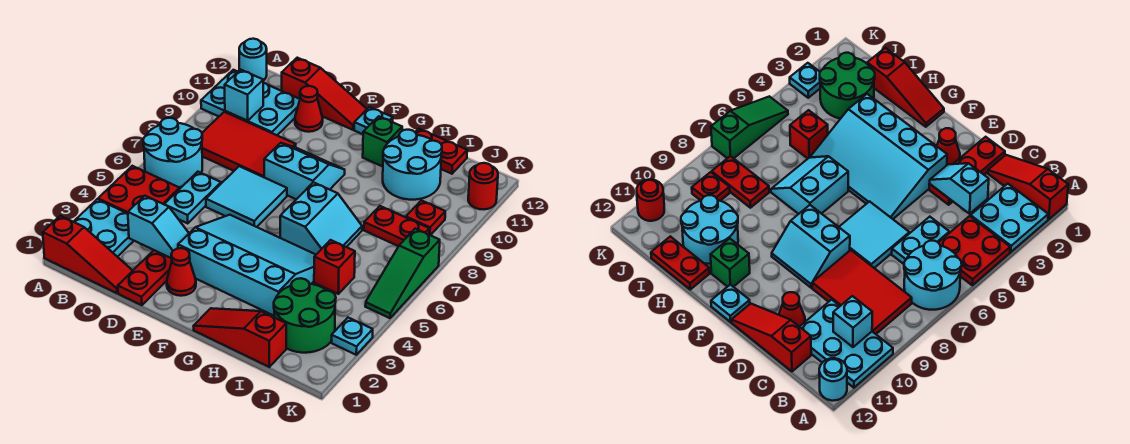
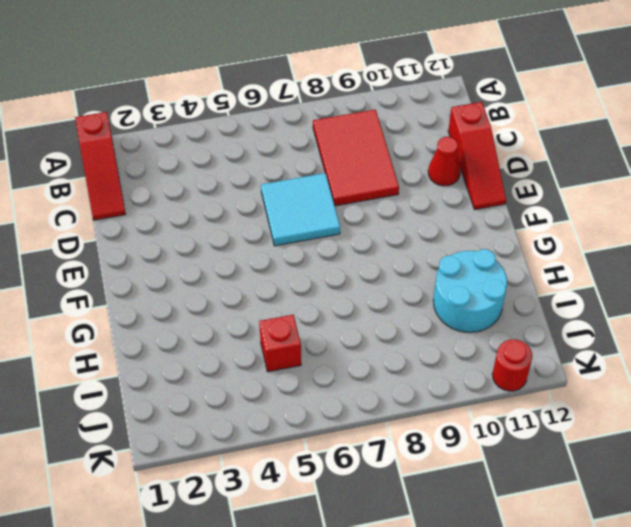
none -> cyan 2x2 plate [74,199,134,257]
none -> red 2x2 plate [98,166,180,213]
none -> cyan 2x2 round brick [143,118,202,187]
none -> cyan 2x3 plate [201,70,300,135]

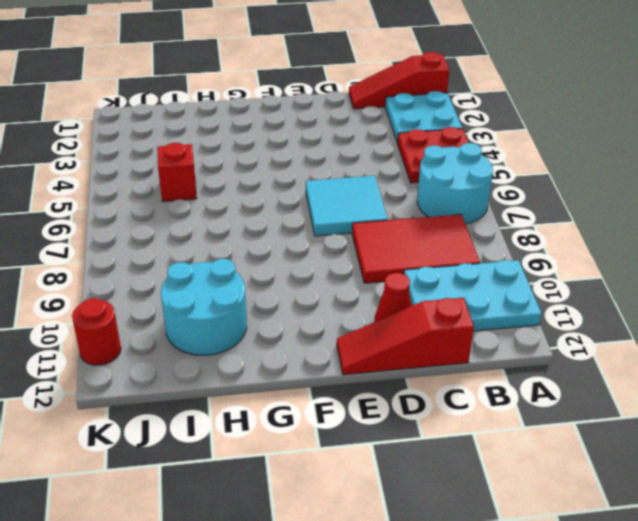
none -> cyan 1x1 round brick [239,39,267,80]
none -> cyan 1x2 plate [164,172,221,223]
none -> red 1x3 plate [118,250,172,305]
none -> red 1x1 cone [167,248,196,296]

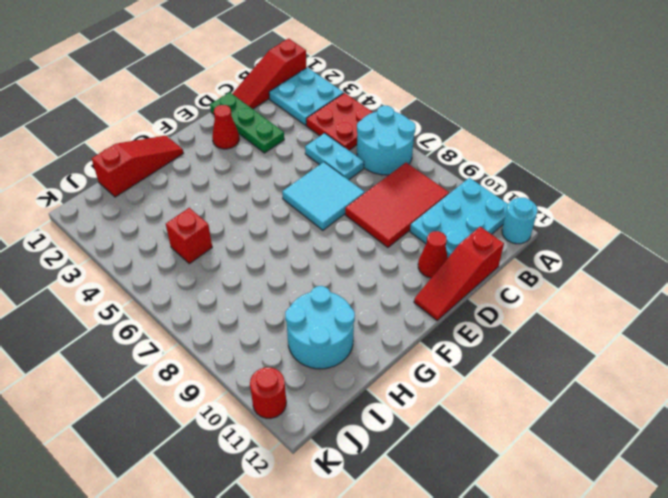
green 1x3 plate [210,92,284,153] -> red 1x3 plate [118,250,172,305]
none -> cyan 3x4 slope [178,215,316,316]
none -> cyan 2x2 slope [264,143,345,199]
none -> cyan 1x1 plate [354,107,393,134]
none -> cyan 2x2 slope [280,182,362,254]

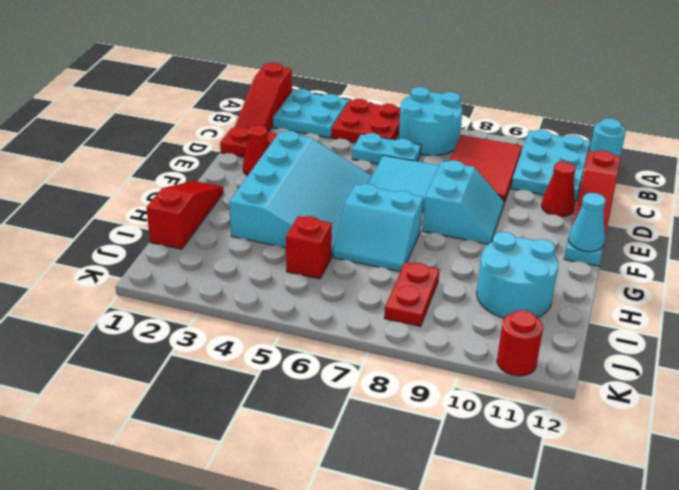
cyan 1x1 cone [569,193,606,252] -> none
none -> green 1x1 brick [363,116,402,167]
none -> red 1x2 plate [415,129,467,174]
none -> green 2x2 round brick [274,278,336,353]
none -> red 1x1 plate [406,200,445,235]

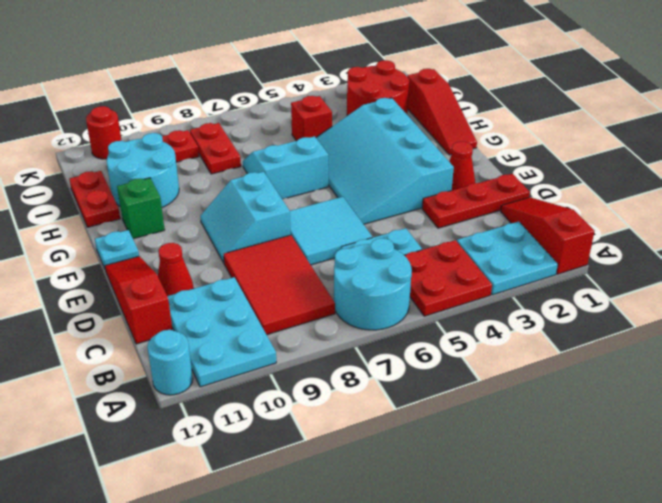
red 2x2 round brick [347,60,409,116] -> green 2x2 round brick [274,278,336,353]
none -> cyan 1x1 plate [332,318,373,355]
none -> green 1x3 slope [365,229,440,318]
none -> cyan 1x1 brick [225,70,263,121]
none -> cyan 1x2 slope [128,196,189,258]

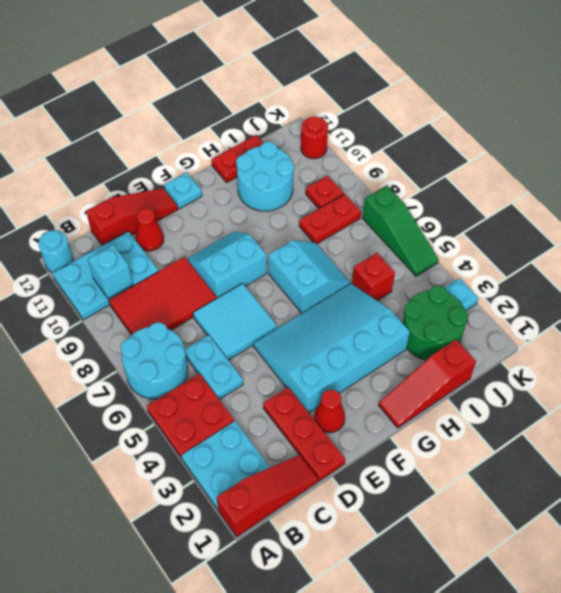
none -> green 1x1 brick [363,116,402,167]
none -> cyan 1x2 slope [128,196,189,258]

